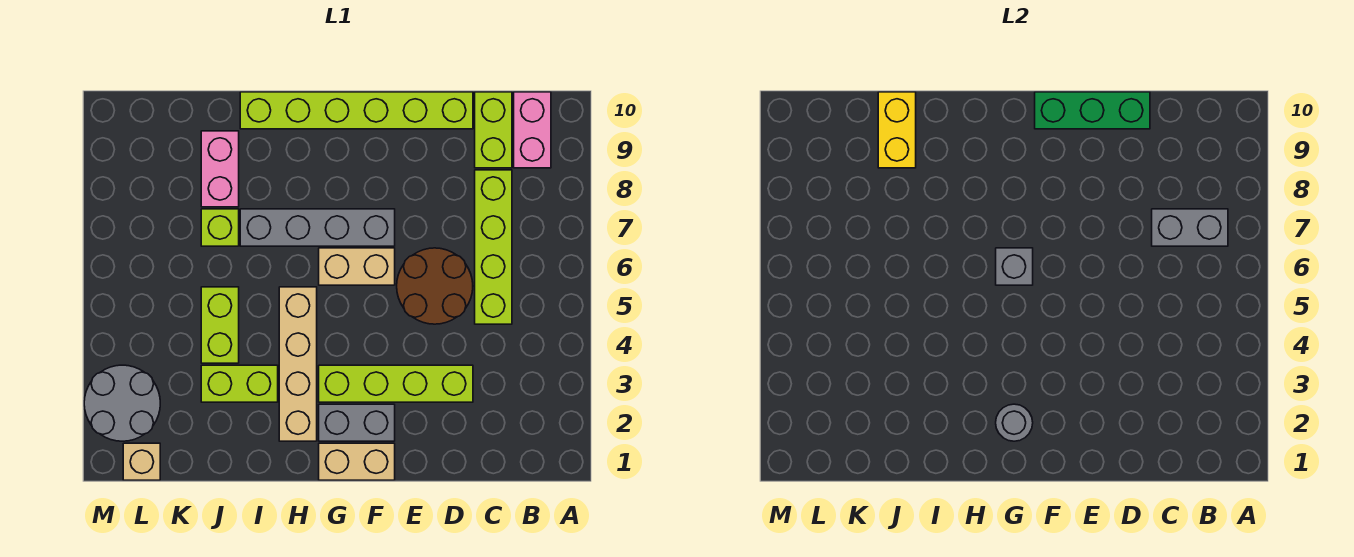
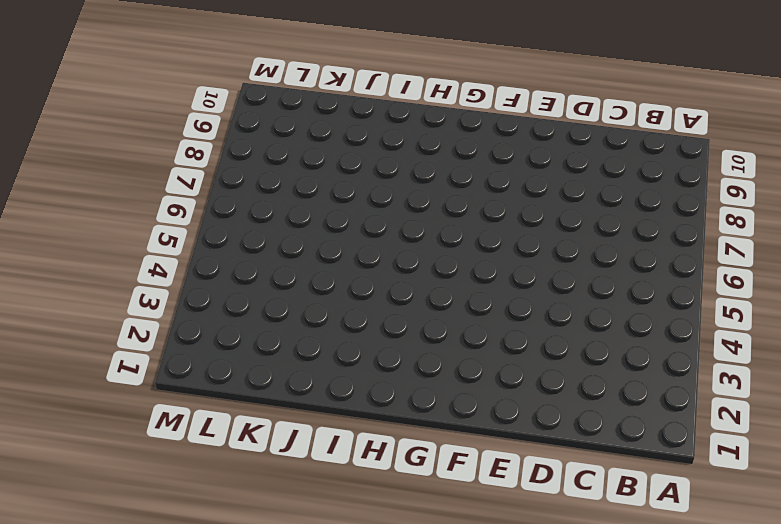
none -> pink 1x2 brick [514,92,551,168]
none -> lime 1x4 brick [475,170,512,324]
none -> lime 1x2 brick [475,92,512,168]

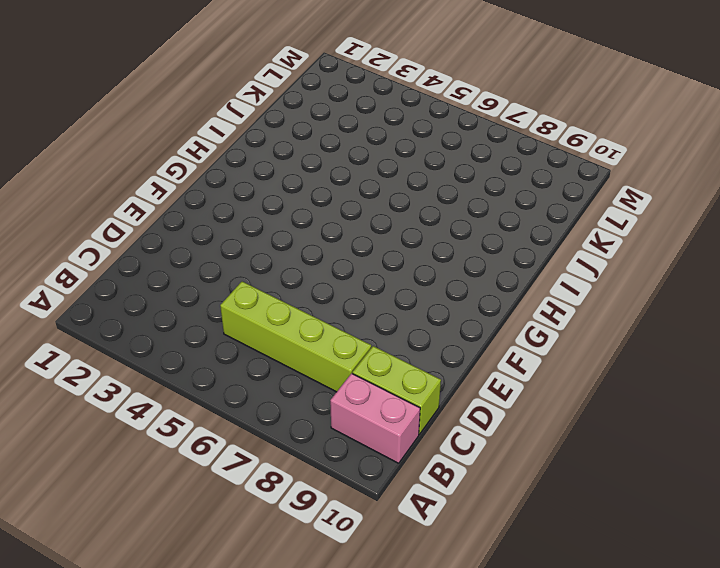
none -> lime 1x4 brick [319,365,473,402]
none -> brown 2x2 round brick [397,248,473,324]
none -> lime 1x6 brick [240,92,473,129]

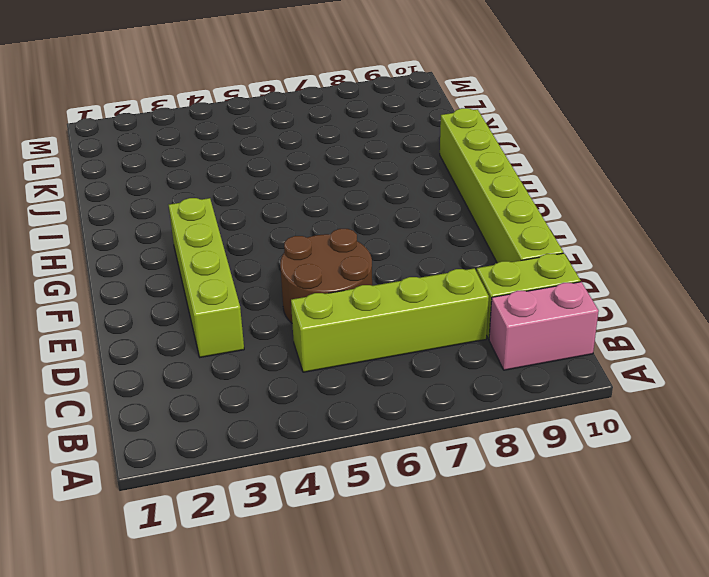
none -> tan 1x2 brick [319,443,395,480]
none -> grey 1x2 brick [319,404,395,441]
none -> tan 1x2 brick [319,248,395,285]

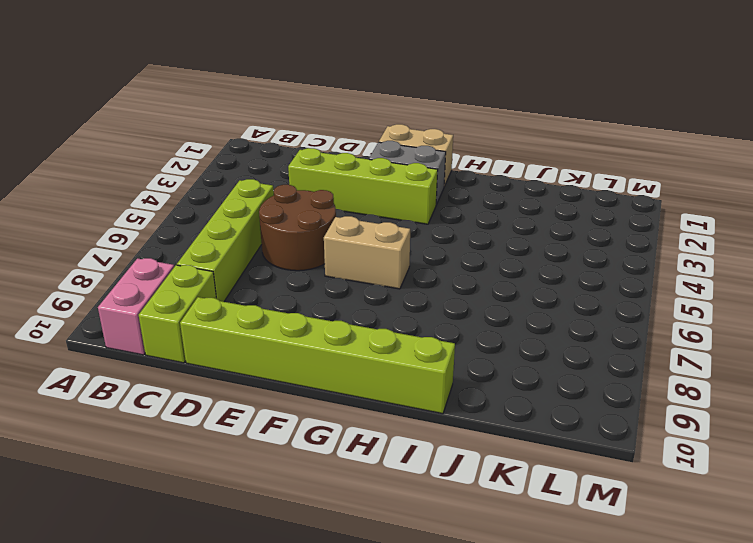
none -> grey 1x4 brick [240,209,395,246]
none -> tan 1x4 brick [279,287,317,441]
none -> lime 1x2 brick [201,365,278,402]

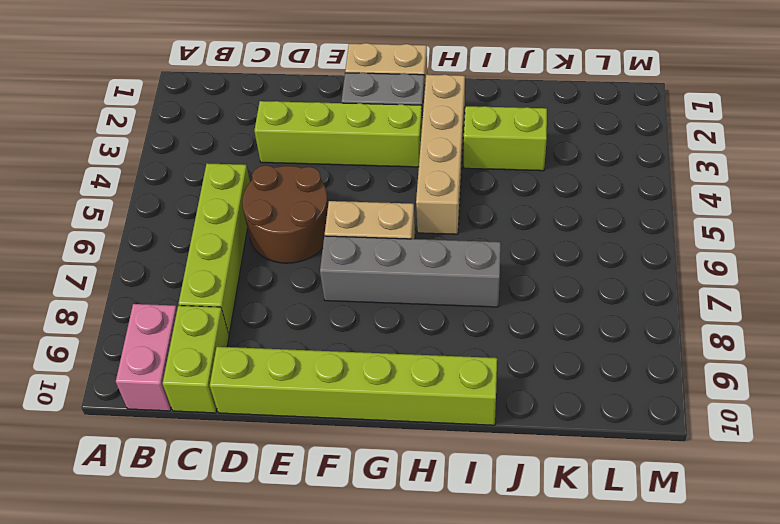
none -> lime 1x2 brick [201,287,239,363]
none -> lime 1x1 brick [201,209,239,246]
none -> pink 1x2 brick [201,131,239,207]

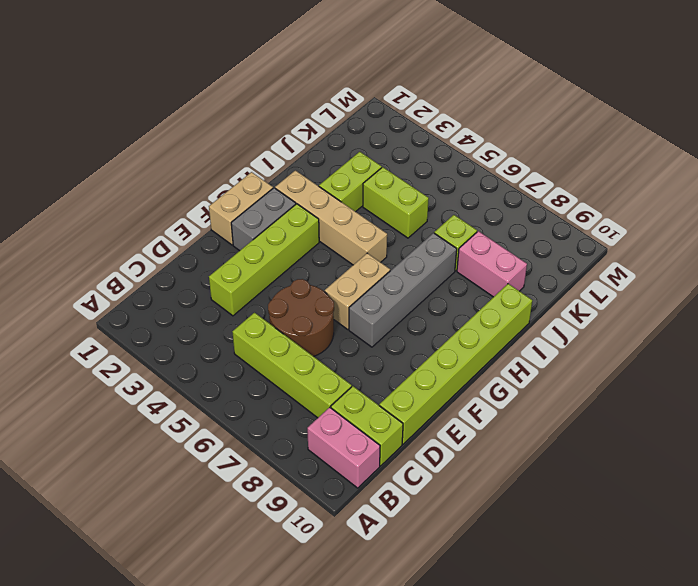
none -> tan 1x1 brick [123,443,160,480]
none -> grey 2x2 round brick [84,365,160,441]
none -> grey 1x2 brick [1152,209,1228,246]

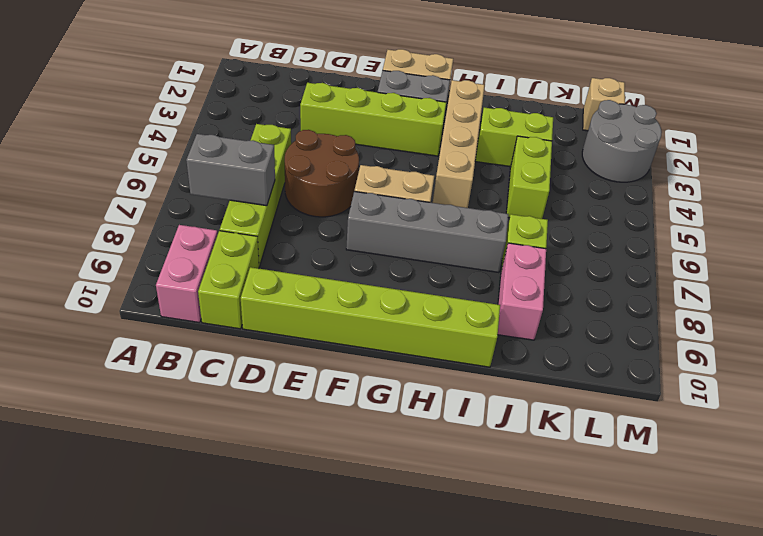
none -> green 1x3 brick [1035,92,1150,129]
none -> grey 1x1 round brick [996,404,1033,441]
none -> grey 1x1 brick [996,248,1033,285]

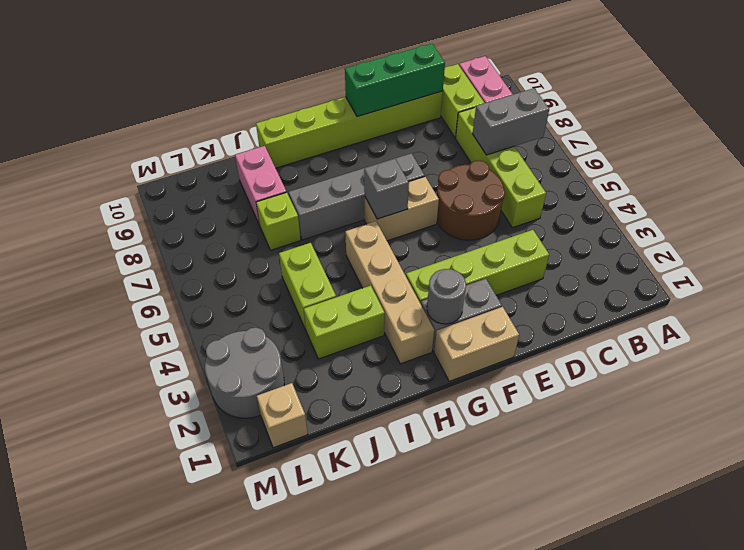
none -> yellow 1x2 brick [878,92,916,168]

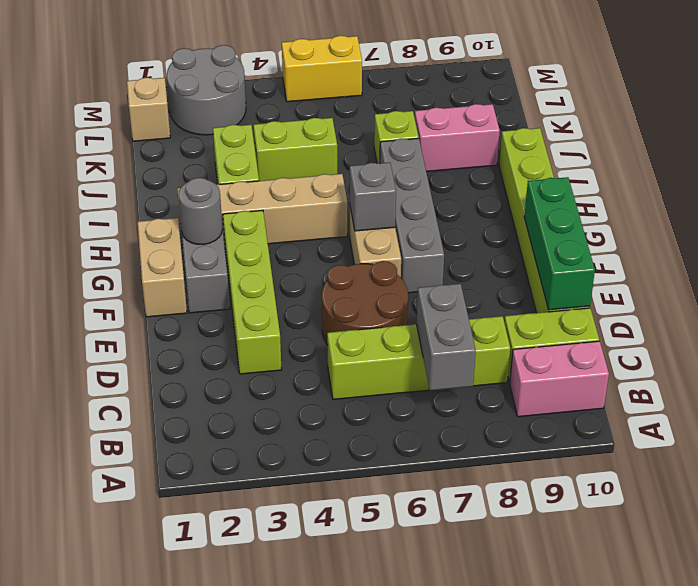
yellow 1x2 brick [282,36,362,102] -> yellow 1x2 brick moved to [878,92,916,168]

